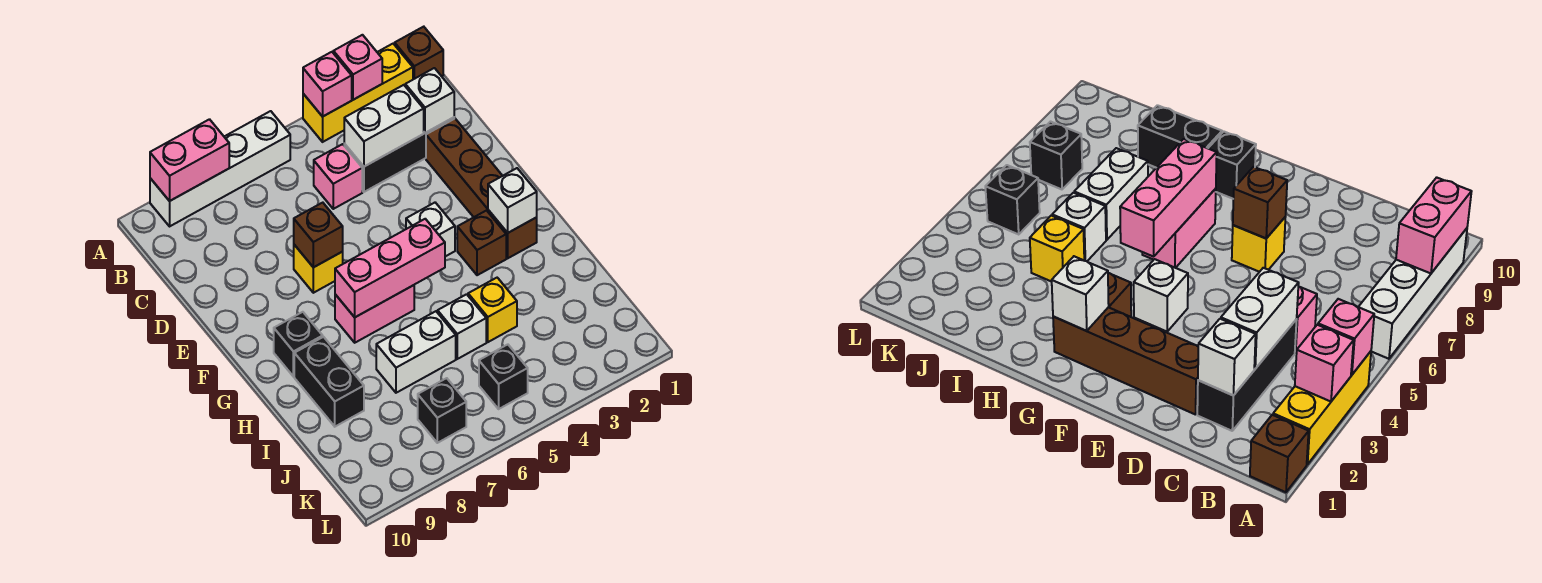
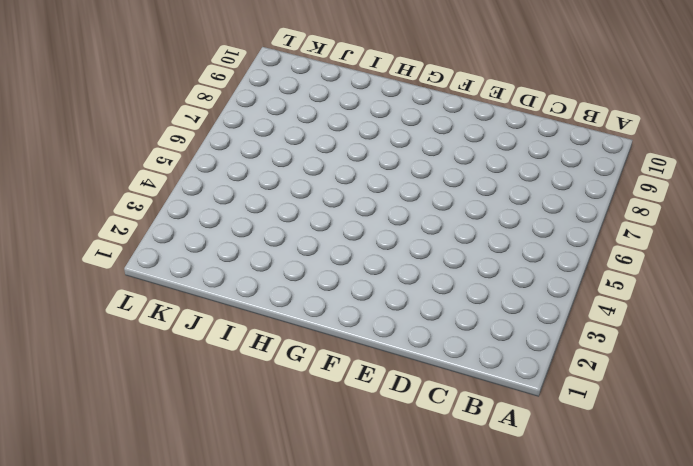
none -> brown 1x1 brick [395,27,443,79]
none -> yellow 1x3 brick [303,44,413,142]
none -> white 1x4 brick [150,111,290,226]

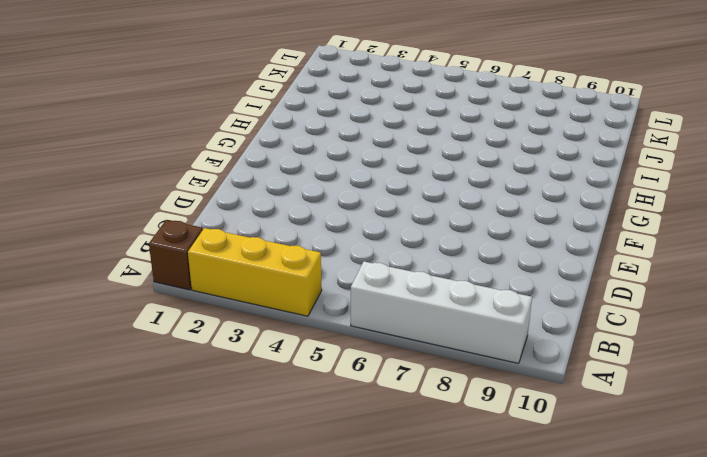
none -> black 1x3 brick [344,117,454,192]
none -> pink 1x1 brick [314,144,362,209]
none -> brown 1x4 brick [426,119,537,258]

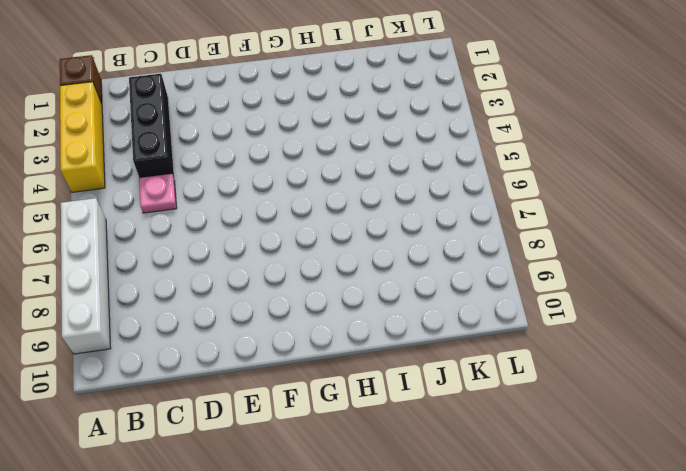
pink 1x1 plate [139,174,177,213] -> pink 1x1 brick [314,144,362,209]
none -> brown 1x4 brick [426,119,537,258]
none -> yellow 1x1 brick [294,245,343,293]
none -> white 1x1 brick [406,203,455,257]

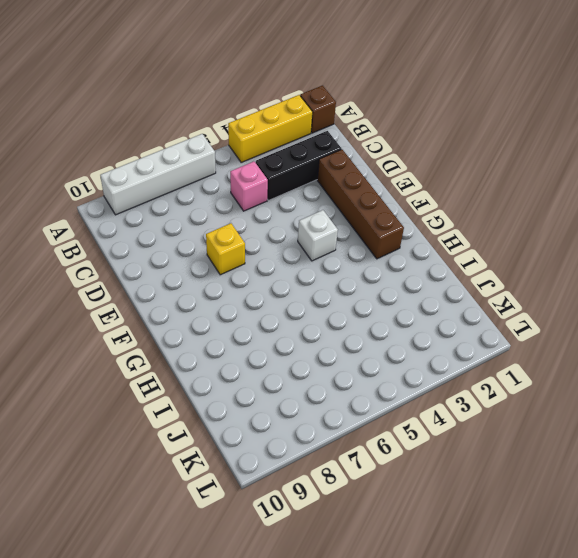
none -> brown 1x1 brick [457,211,506,275]
none -> pink 1x2 brick [335,285,414,343]
none -> black 1x1 brick [274,312,323,377]

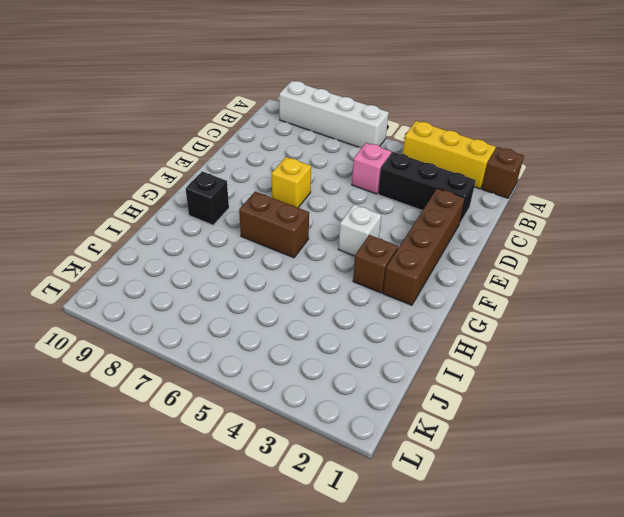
brown 1x2 brick [239,192,309,258] -> pink 1x2 brick [335,285,414,343]
none -> black 1x2 brick [294,337,364,427]
none -> yellow 1x1 brick [468,278,517,342]
none -> white 1x1 brick [438,294,486,359]

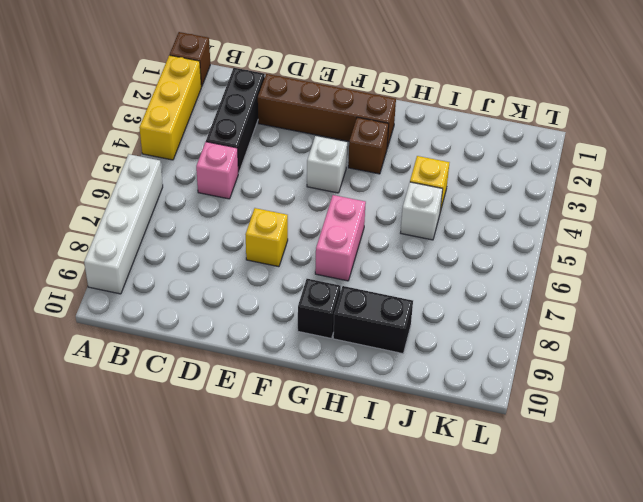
none -> white 1x2 brick [376,311,456,393]
none -> black 1x1 brick [479,344,528,409]
none -> black 1x1 brick [418,378,466,443]

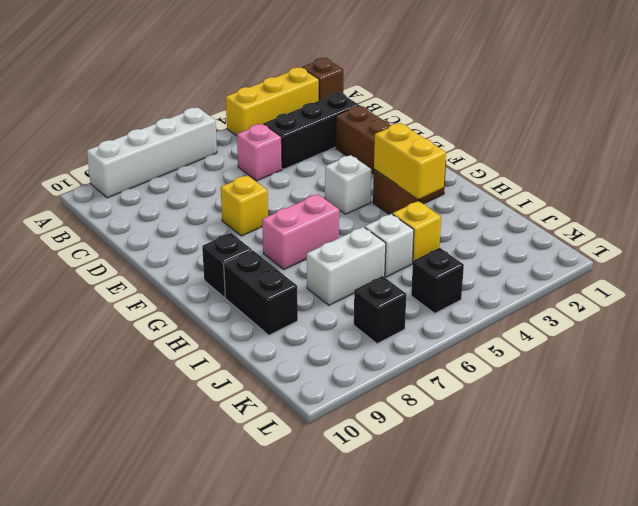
yellow 1x2 brick [374,123,446,199] -> none
none -> pink 1x1 brick [333,35,382,100]
none -> pink 1x1 brick [303,52,352,117]
none -> pink 1x2 brick [150,119,229,201]

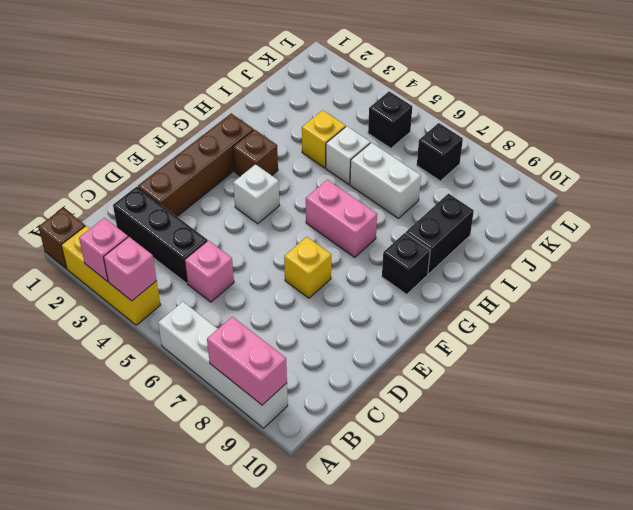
none -> white 1x1 brick [405,68,454,133]
none -> white 1x2 brick [344,85,424,167]
none -> brown 1x1 brick [294,203,343,267]

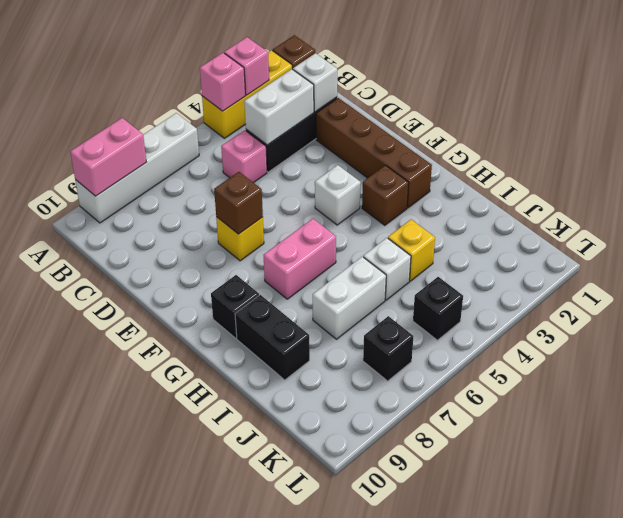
none -> white 1x1 brick [488,168,537,233]
none -> pink 1x3 brick [335,219,445,317]

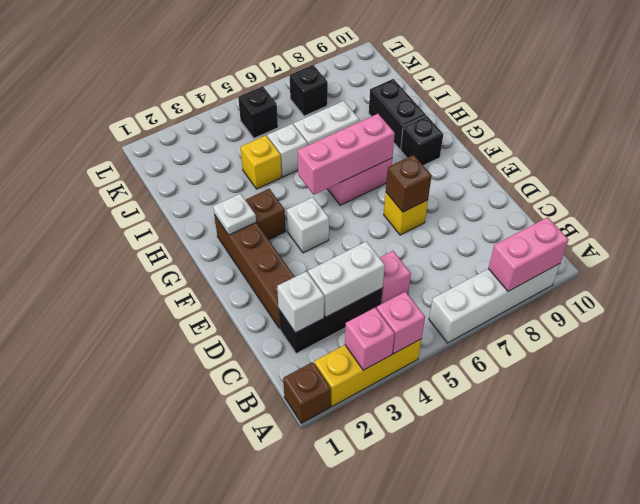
white 1x1 plate [213,194,256,235] -> white 1x1 brick [488,168,537,233]

